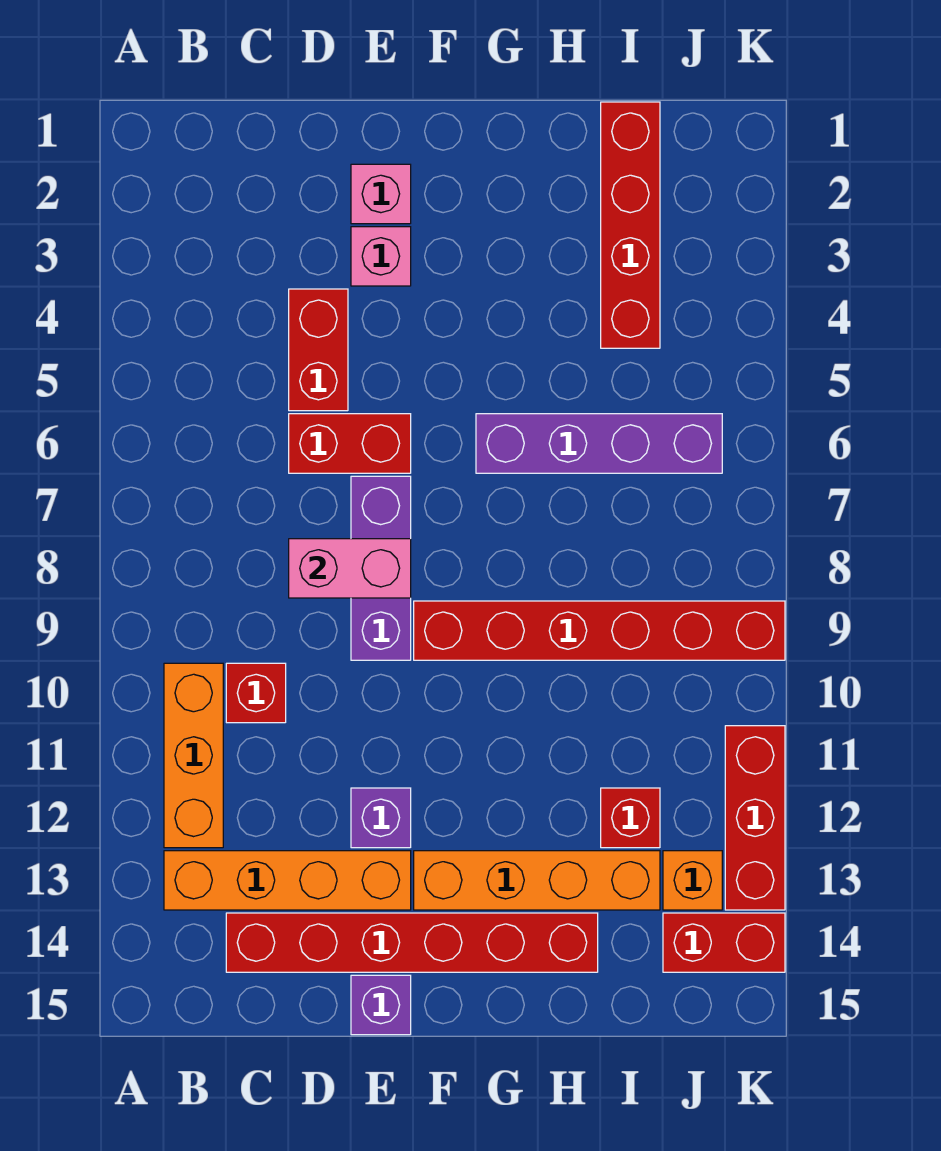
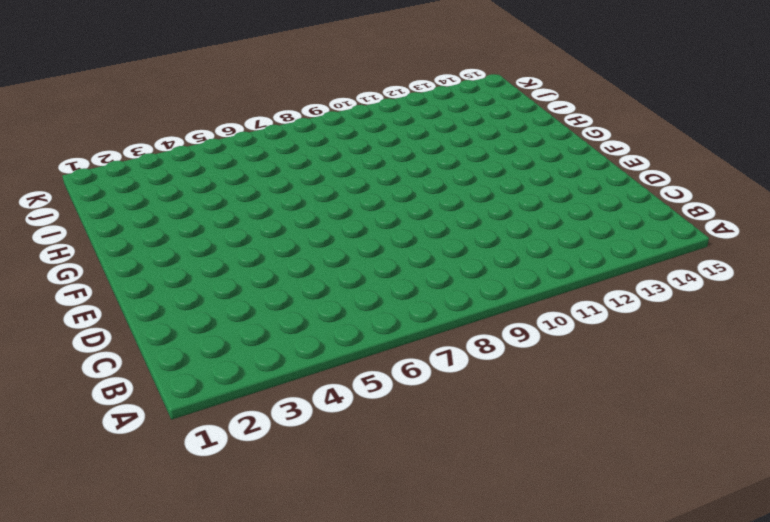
none -> orange 1x3 brick [164,663,223,848]
none -> orange 1x4 brick [164,851,411,910]
none -> red 1x1 brick [226,663,286,723]

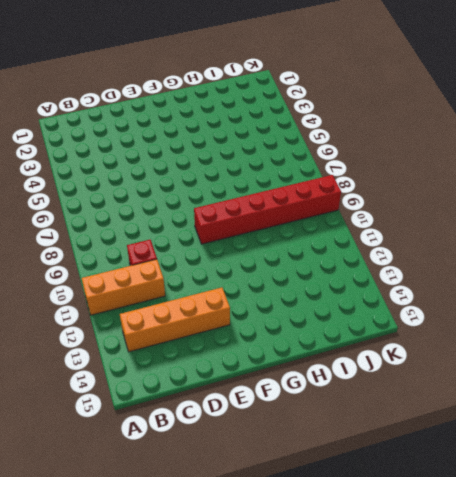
orange 1x3 brick [82,259,165,315] -> orange 1x3 brick turned to [164,663,223,848]
none -> red 1x6 brick [226,913,598,972]
none -> red 1x2 brick [289,289,348,411]
none -> red 1x2 brick [289,414,411,473]

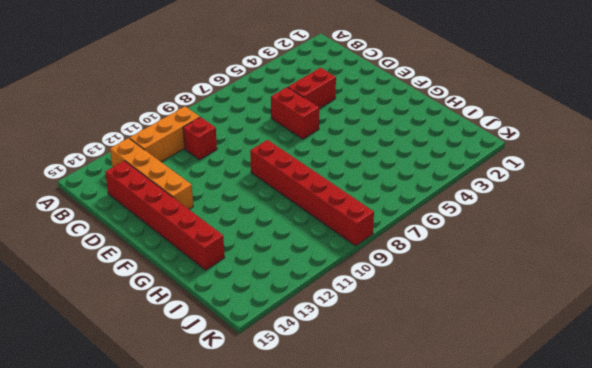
none -> pink 1x1 brick [351,164,411,224]
none -> pink 1x1 brick [351,227,411,286]
none -> purple 1x3 brick [351,476,411,660]

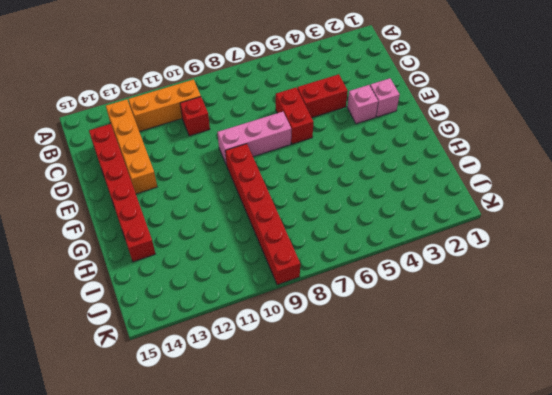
pink 1x3 brick [218,112,291,165] -> purple 1x3 brick [351,476,411,660]
none -> purple 1x1 brick [351,788,411,848]
none -> purple 1x1 brick [351,975,411,1035]
none -> orange 1x4 brick [414,851,660,910]

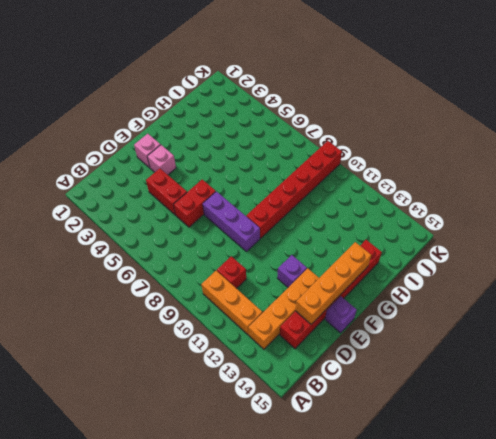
orange 1x4 brick [295,242,371,324] -> orange 1x4 brick moved to [414,851,660,910]
none -> purple 1x4 brick [476,414,722,473]
none -> red 1x4 brick [601,102,660,348]
none -> red 1x1 brick [601,788,660,848]

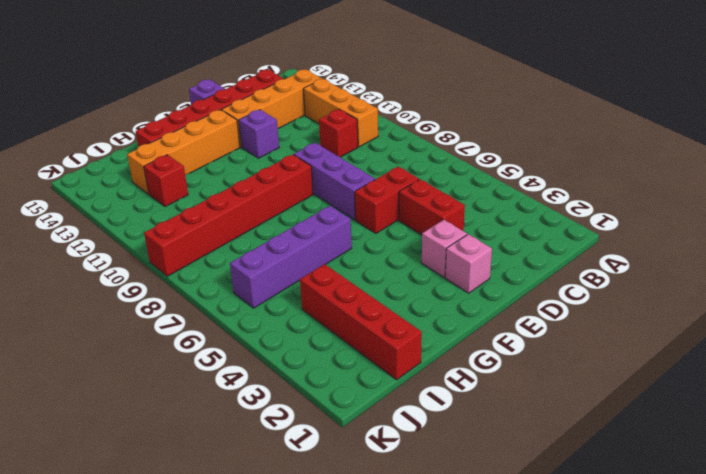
none -> orange 1x1 brick [663,851,722,910]
none -> red 1x2 brick [663,913,785,972]
none -> red 1x3 brick [725,726,785,910]

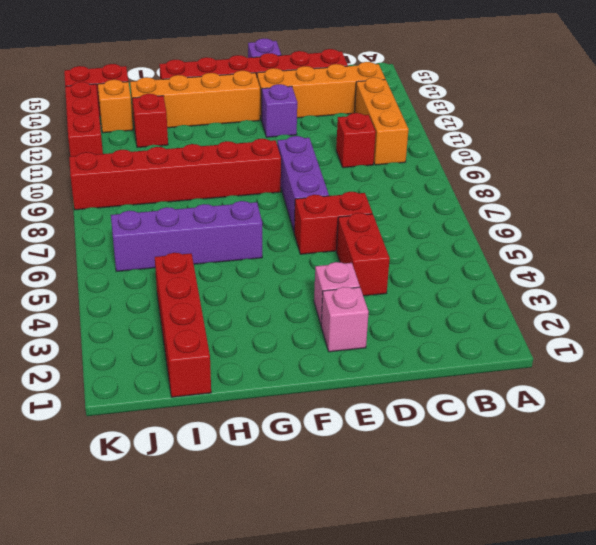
none -> pink 1x2 brick [289,539,411,598]

